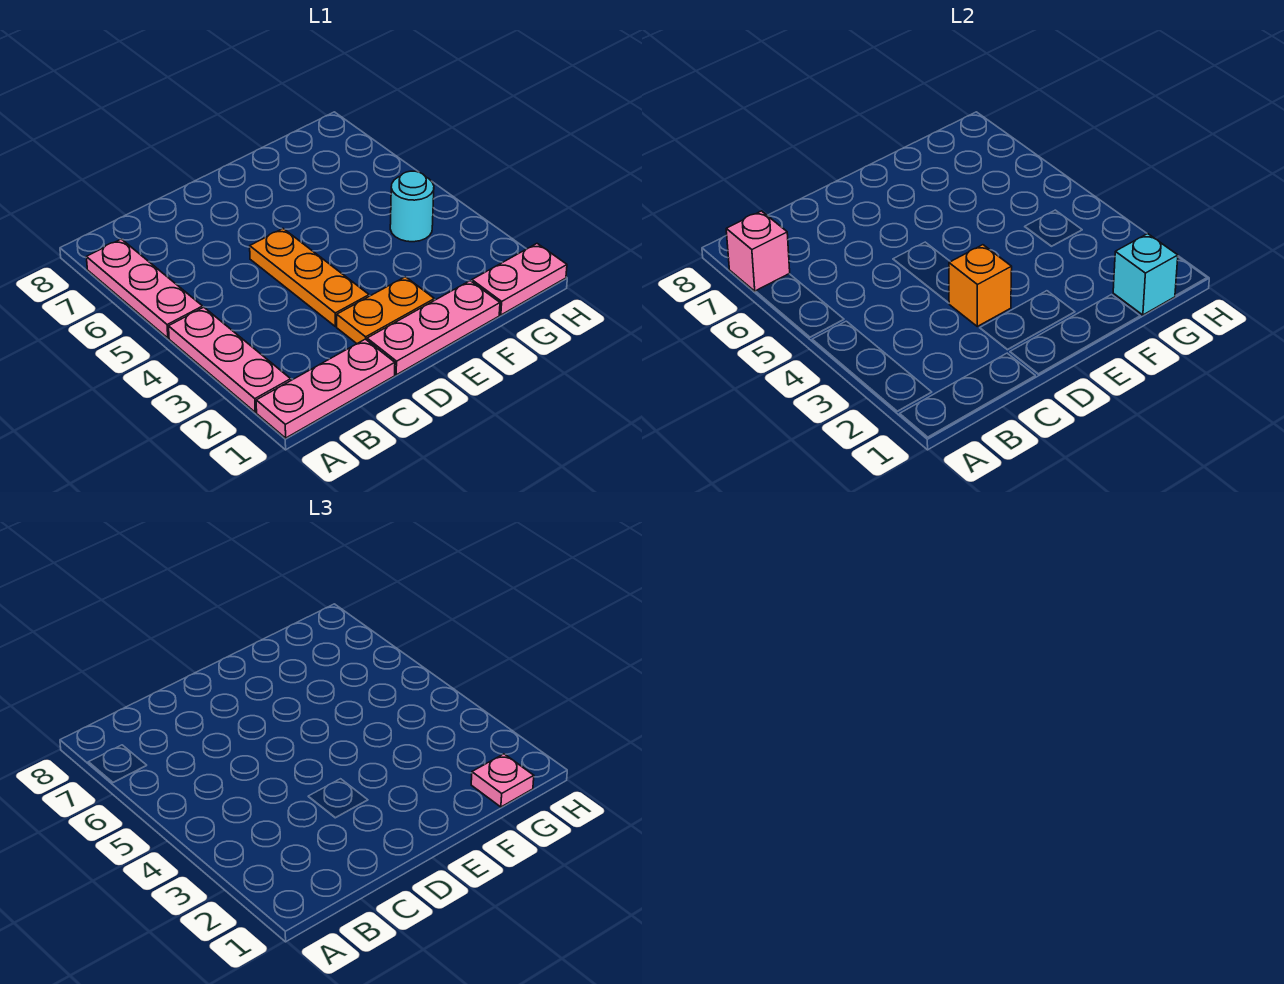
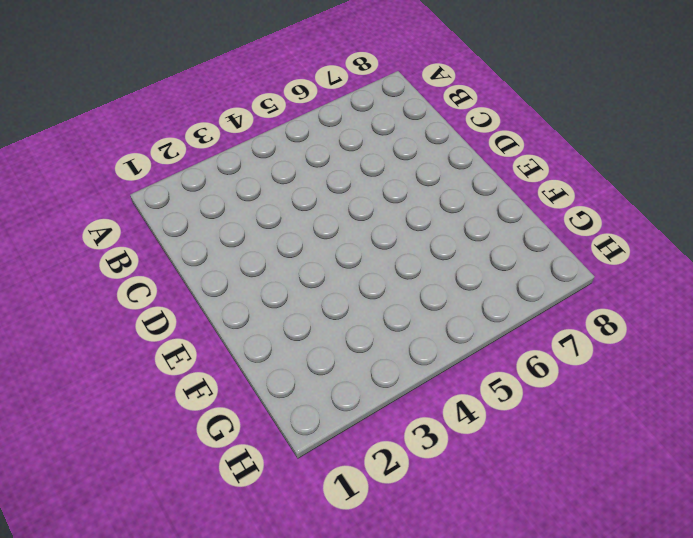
none -> pink 1x3 plate [256,339,395,438]
none -> pink 1x3 plate [169,307,291,412]
none -> pink 1x3 plate [86,239,203,338]

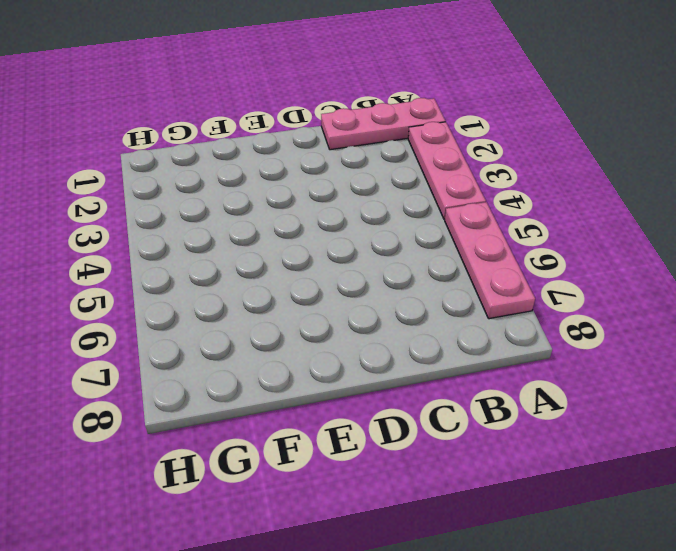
none -> pink 1x3 plate [367,281,500,375]
none -> orange 1x2 plate [337,277,434,344]
none -> orange 1x3 plate [250,229,369,326]

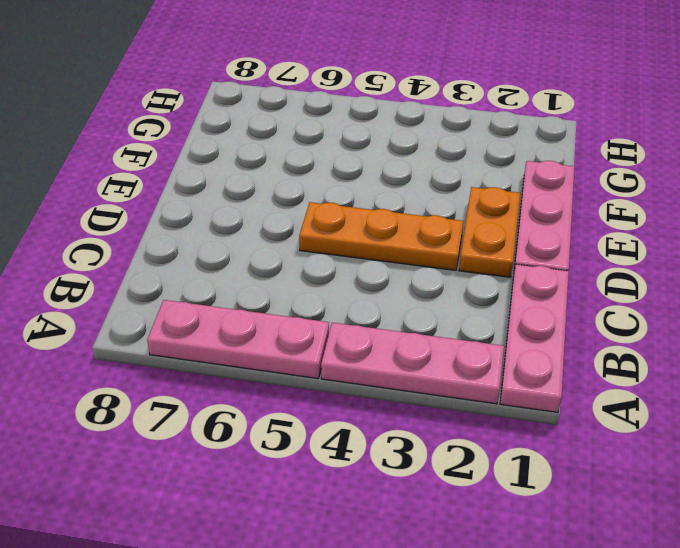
none -> pink 1x2 plate [472,244,567,315]
none -> cyan 1x1 round brick [390,171,434,242]
none -> pink 1x1 brick [726,211,790,291]

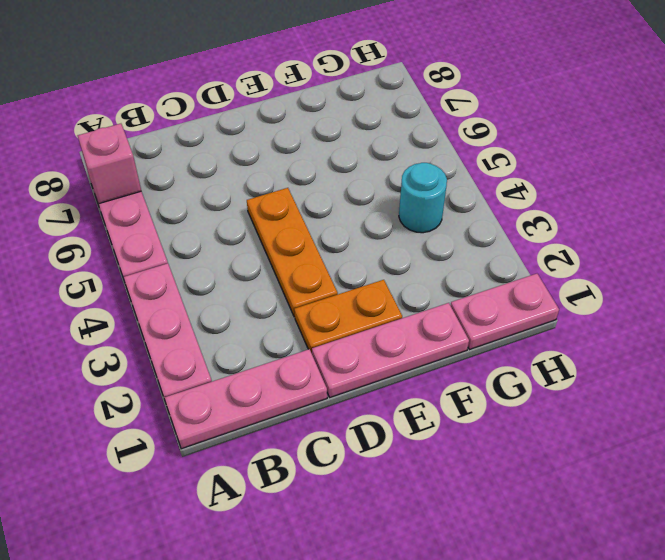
none -> orange 1x1 brick [949,245,1012,326]
none -> cyan 1x1 brick [1113,234,1178,315]
none -> pink 1x1 plate [471,754,534,807]

